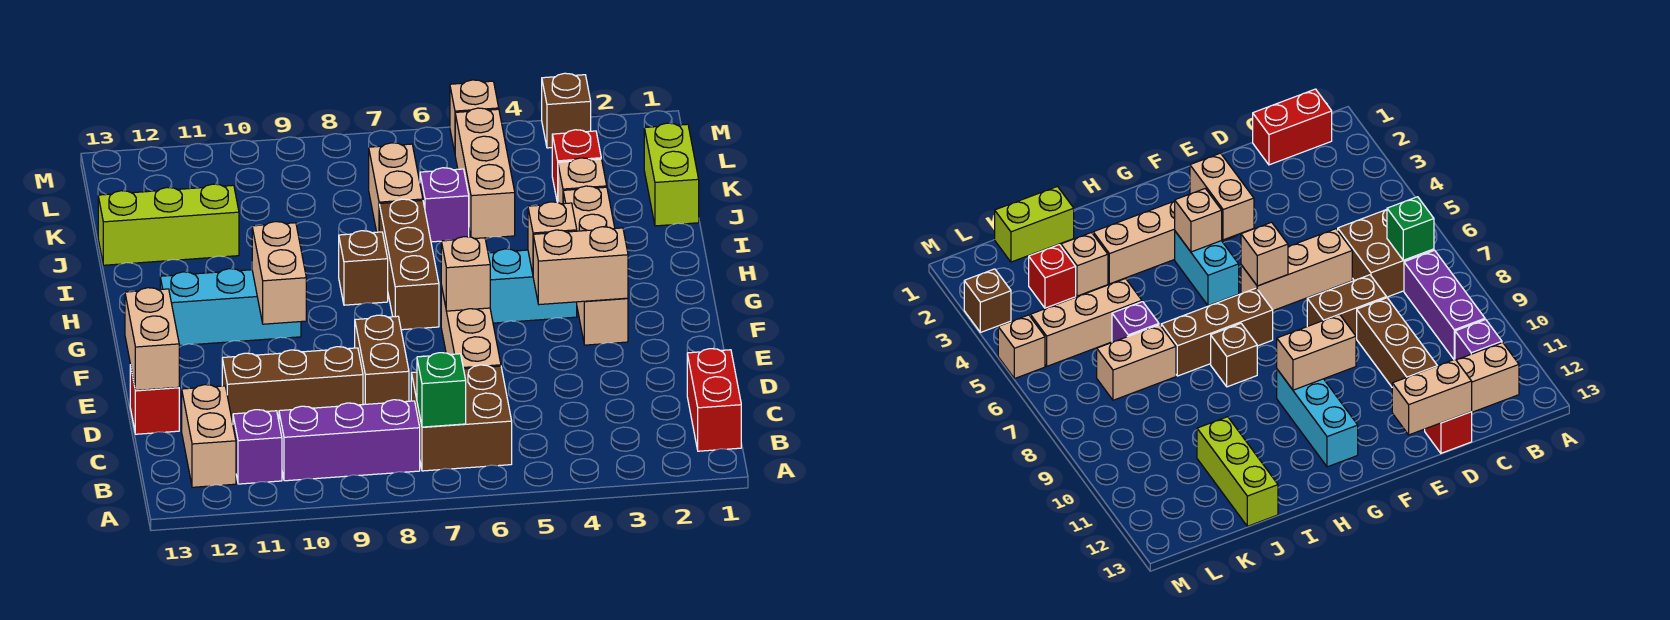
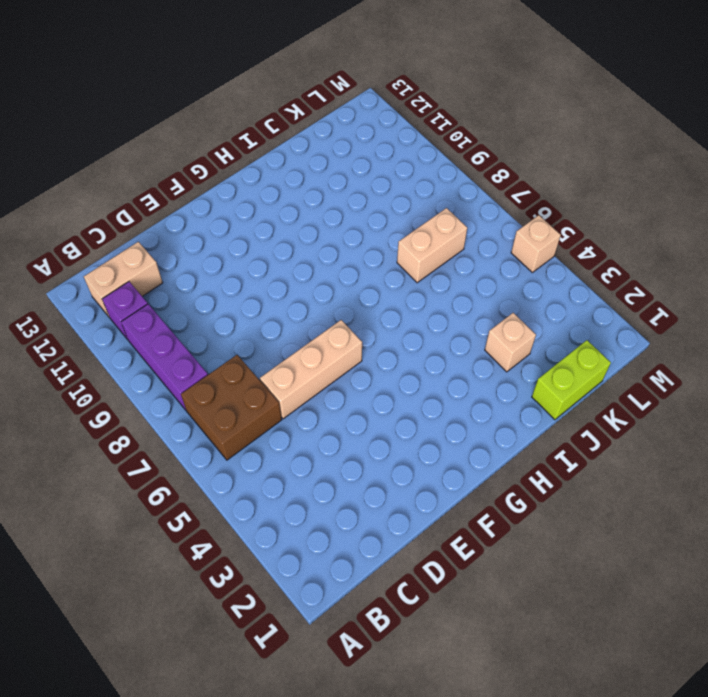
none -> red 1x2 brick [687,349,741,451]
none -> brown 1x2 brick [355,315,409,405]
none -> brown 1x3 brick [222,347,363,423]

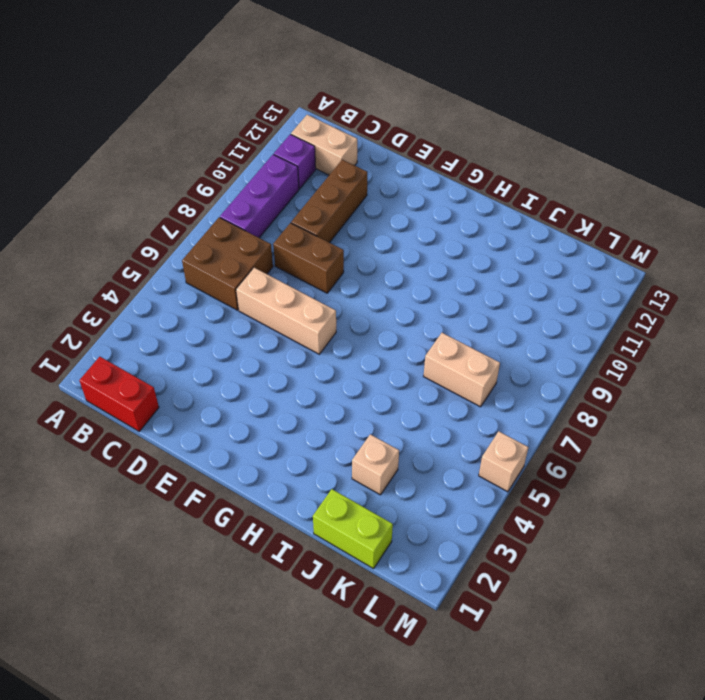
none -> red 1x1 brick [130,365,179,434]
none -> tan 1x4 brick [563,186,628,345]
none -> cyan 1x2 brick [488,249,577,323]

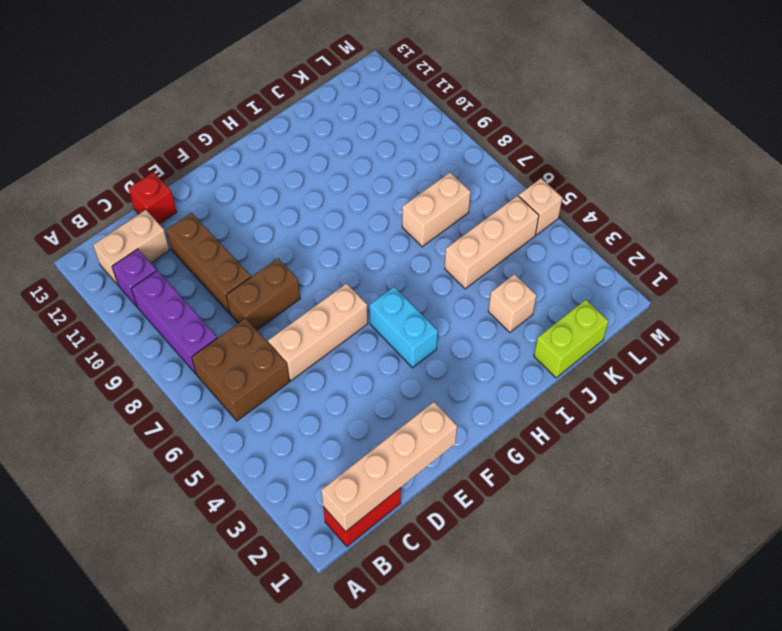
tan 1x4 brick [321,402,457,532] -> tan 1x4 brick moved to [563,186,628,345]
none -> brown 1x3 brick [379,199,439,330]
none -> cyan 1x3 brick [160,269,301,346]
none -> brown 1x1 brick [339,231,388,305]

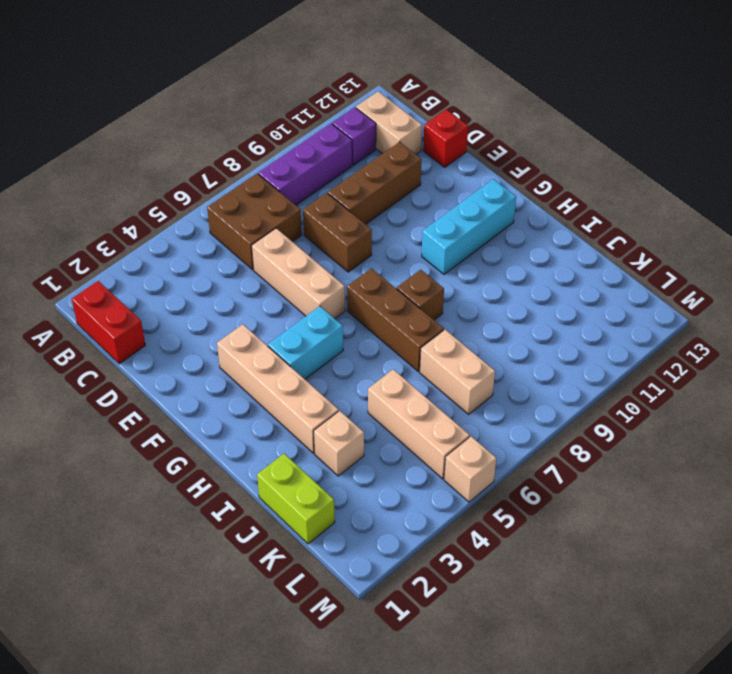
none -> purple 1x1 brick [420,168,469,242]
none -> lime 1x3 brick [98,184,239,265]
none -> red 1x1 brick [552,130,601,202]

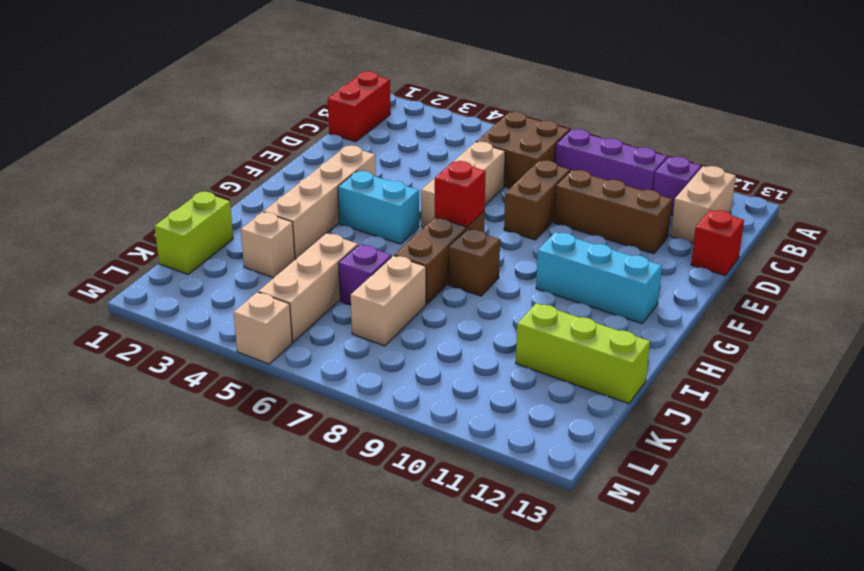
red 1x1 brick [435,161,486,227] -> red 1x1 brick moved to [552,130,601,202]
none -> brown 1x1 brick [542,73,591,148]
none -> green 1x1 brick [417,353,466,427]
none -> tan 1x2 brick [125,288,179,390]

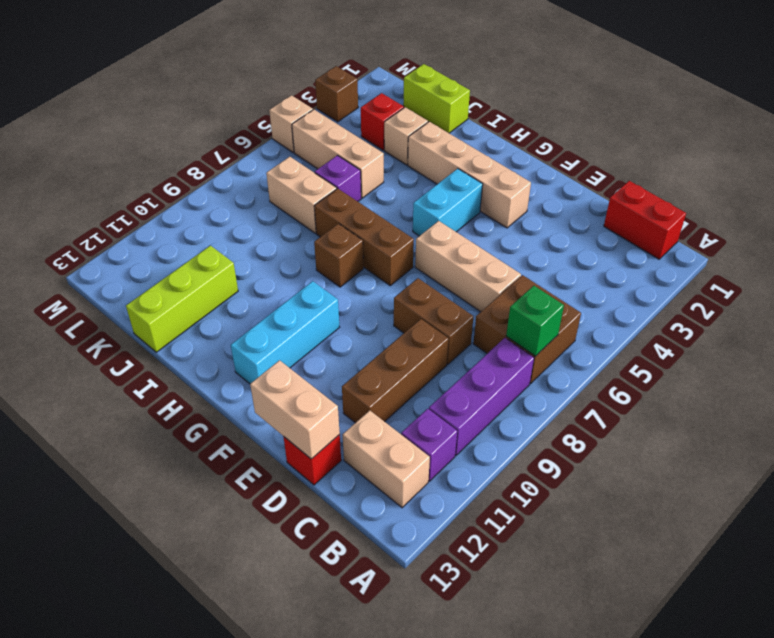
none -> tan 1x2 brick [533,227,628,305]
none -> tan 1x1 brick [441,237,490,311]
none -> tan 1x2 brick [252,222,306,324]

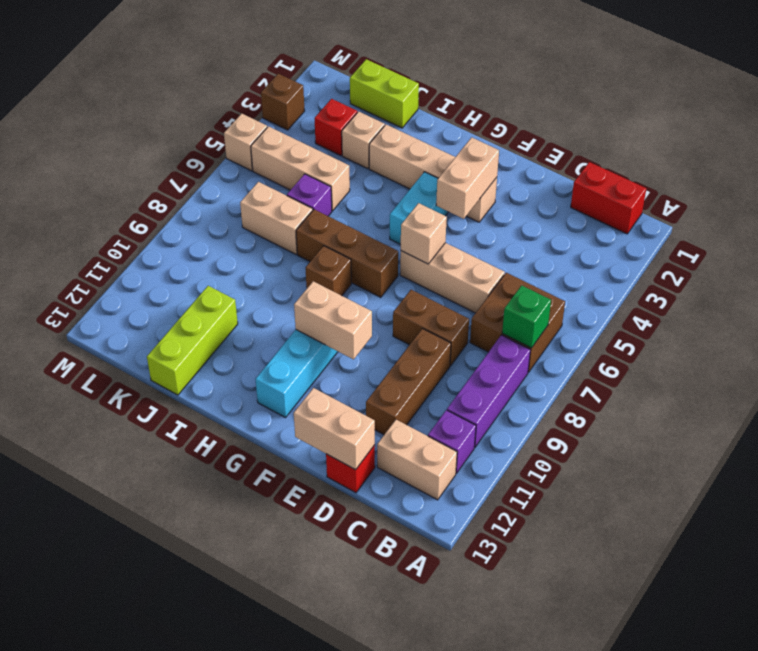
none -> tan 1x1 brick [528,202,577,274]

